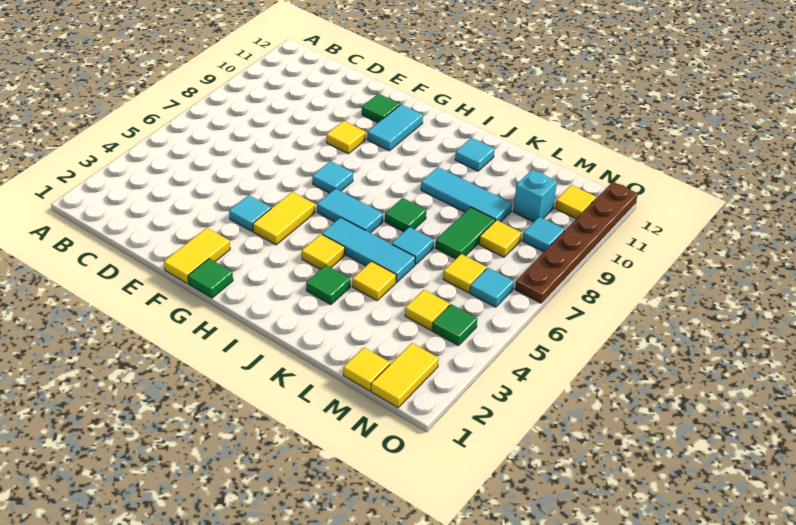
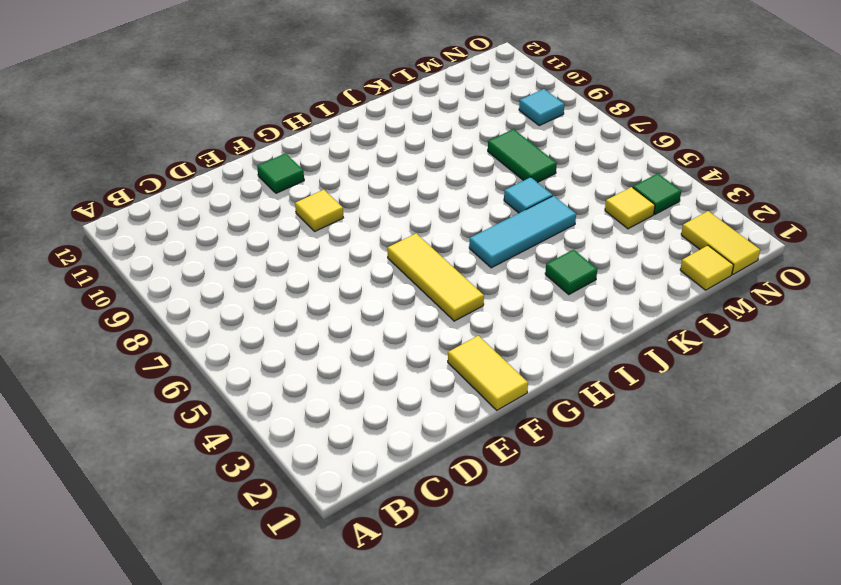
yellow 1x3 tile [387,233,484,321] -> yellow 1x2 tile [253,192,315,245]
none -> cyan 1x1 tile [229,195,271,231]
none -> green 1x1 tile [188,259,233,298]
none -> cyan 1x1 tile [313,161,353,193]

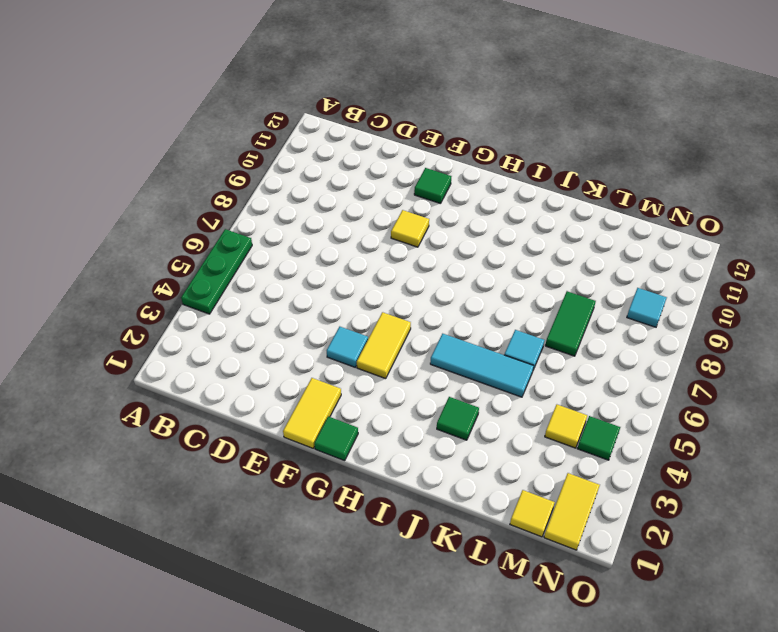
green 1x3 plate [181,229,252,314] -> none
none -> cyan 1x1 tile [313,161,353,193]
none -> cyan 1x2 tile [367,104,423,151]
none -> cyan 1x2 tile [317,189,383,233]

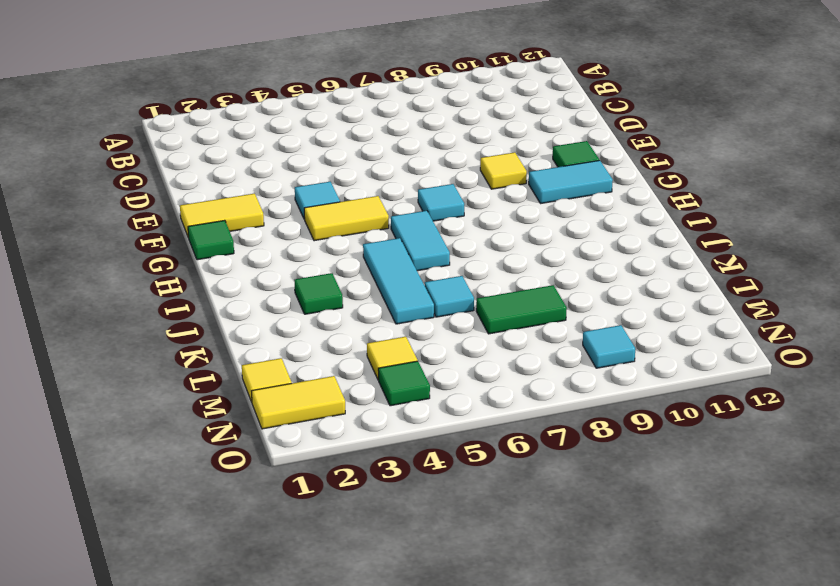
none -> yellow 1x1 tile [302,234,345,269]
none -> green 1x1 tile [385,198,426,232]
none -> cyan 1x3 tile [421,167,512,222]

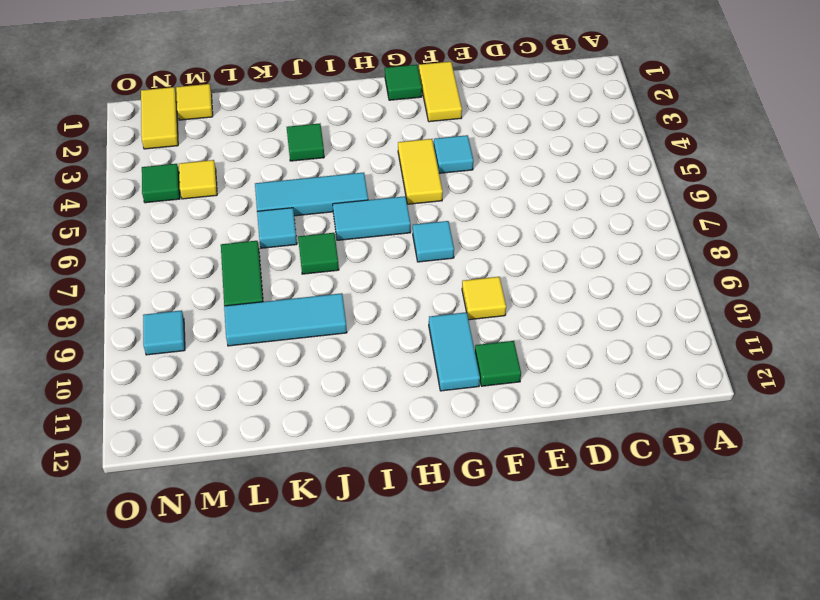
none -> yellow 1x1 tile [302,234,345,269]
none -> cyan 1x1 tile [455,138,495,171]
none -> yellow 1x1 tile [352,261,396,300]

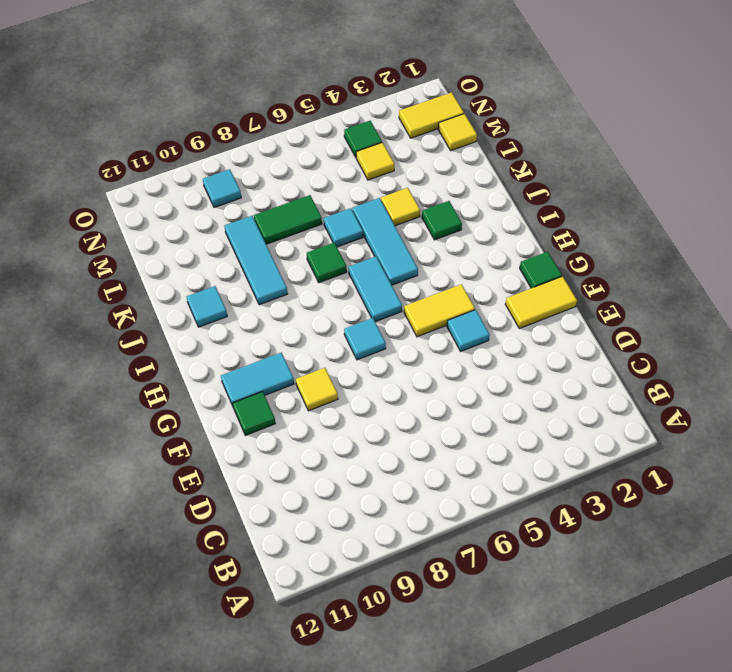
none -> yellow 1x1 tile [302,234,345,269]
none -> yellow 1x1 tile [443,254,487,293]
none -> yellow 1x1 tile [479,220,521,257]

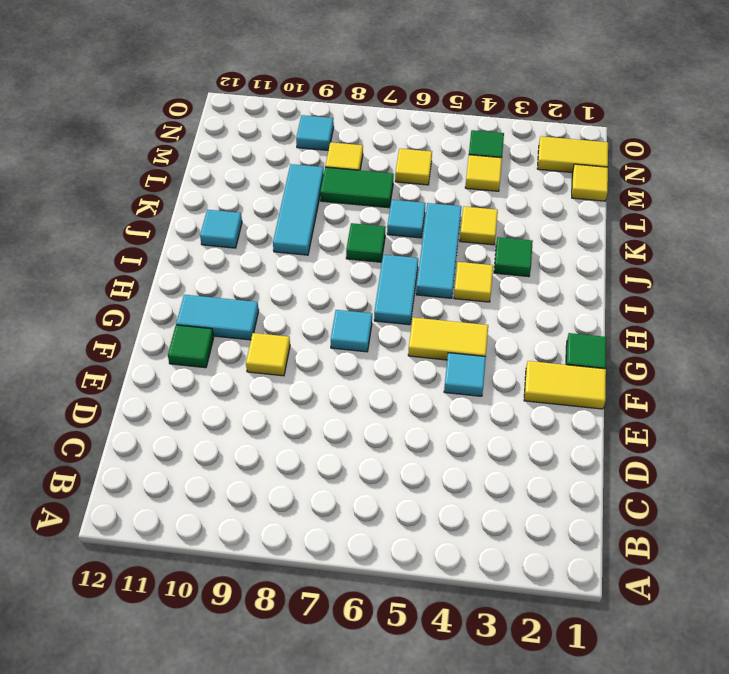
none -> cyan 1x1 brick [513,169,557,222]
none -> cyan 1x1 tile [470,268,514,307]
none -> yellow 1x1 tile [555,185,596,219]

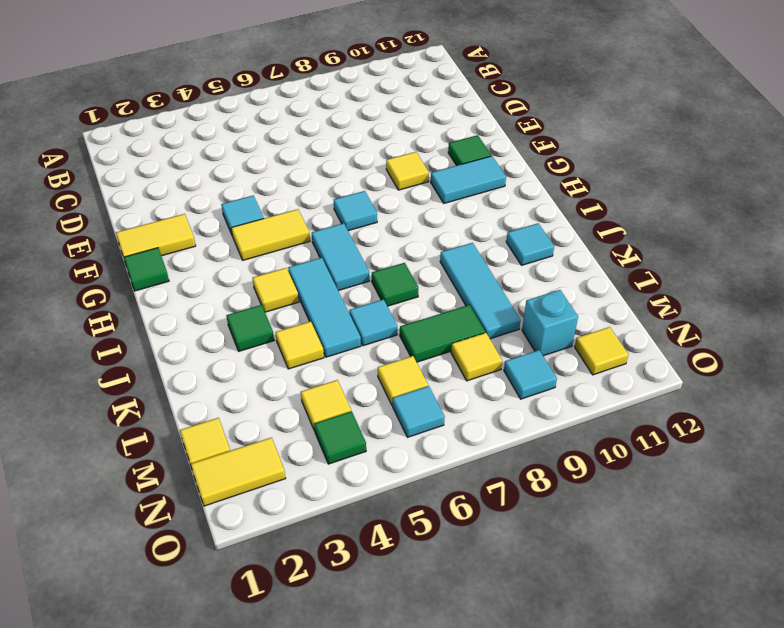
none -> brown 1x6 plate [515,182,638,303]

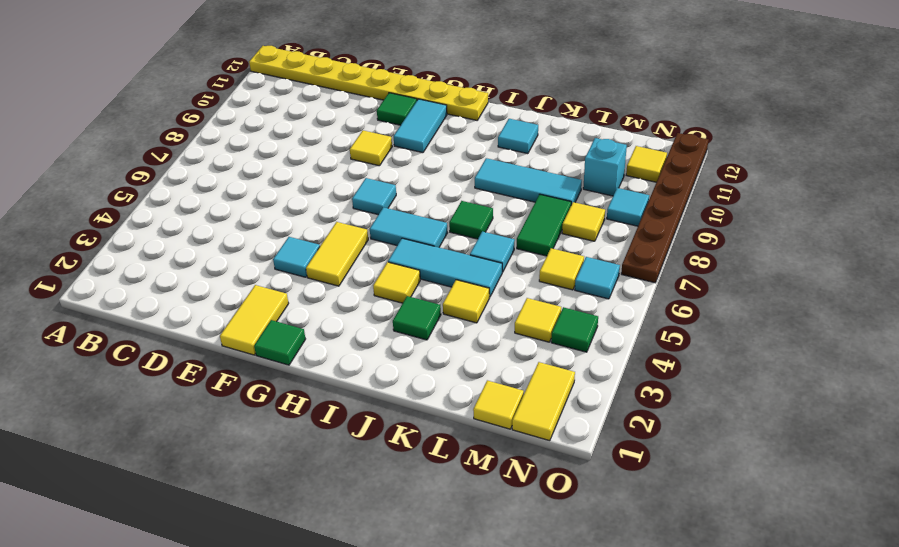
yellow 1x8 plate [249,46,488,120] -> none

